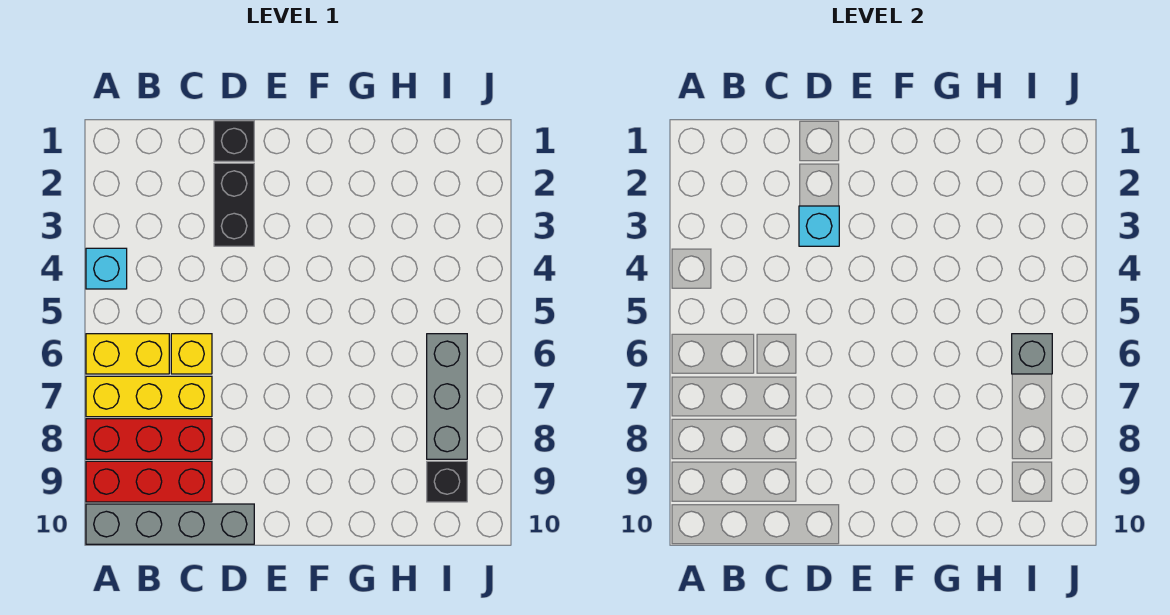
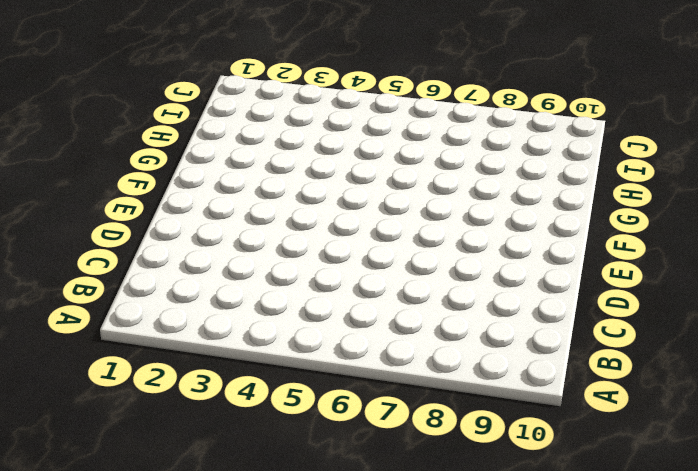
none -> cyan 1x1 brick [86,248,127,289]
none -> yellow 1x2 brick [86,334,169,374]
none -> yellow 1x3 brick [86,376,212,417]

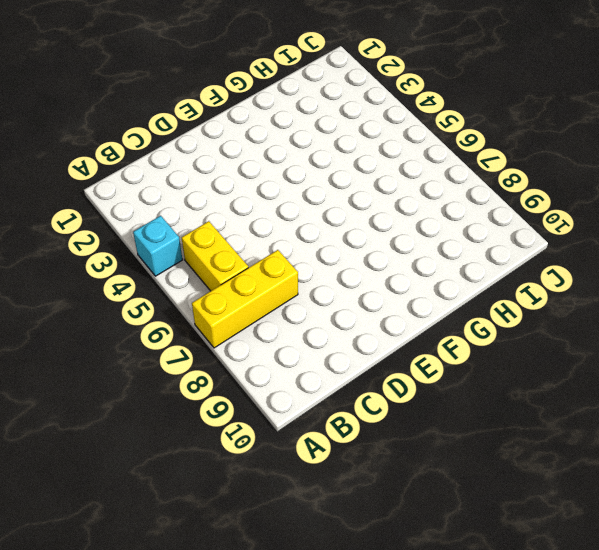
yellow 1x2 brick [182,221,248,291] -> yellow 1x2 brick turned to [86,334,169,374]
none -> red 1x3 brick [86,419,212,459]
none -> red 1x3 brick [86,461,212,502]
none -> grey 1x4 brick [86,504,254,544]

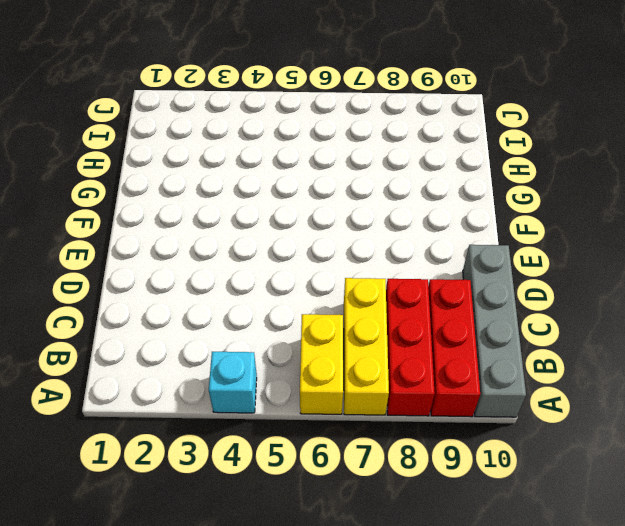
none -> yellow 1x1 brick [171,334,212,374]
none -> black 1x1 brick [214,121,254,161]
none -> black 1x2 brick [214,163,254,246]

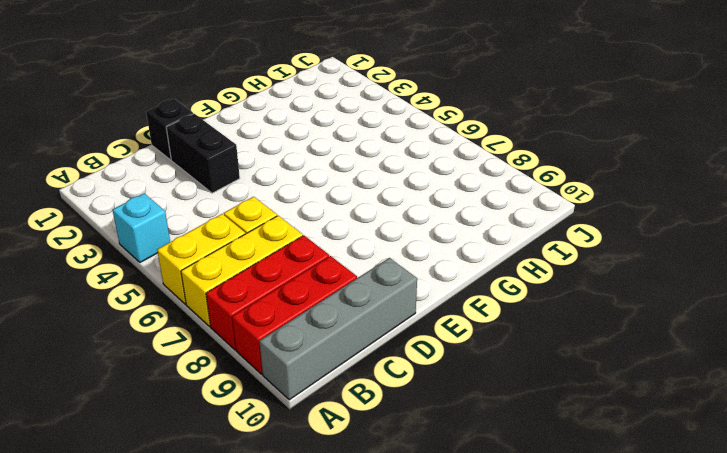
none -> grey 1x3 brick [427,334,467,459]
none -> black 1x1 brick [427,461,467,502]
none -> cyan 1x1 brick [799,206,839,246]

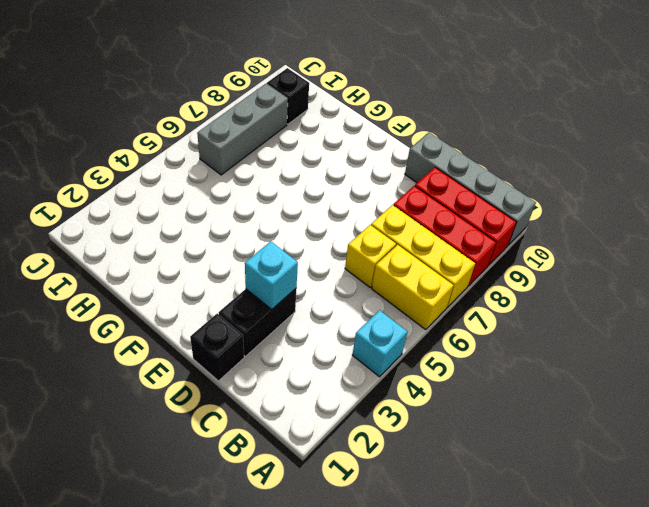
none -> grey 1x1 brick [1012,334,1052,374]

